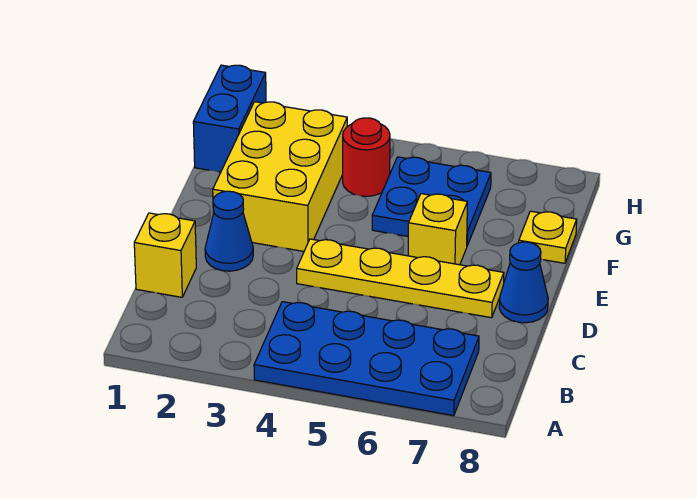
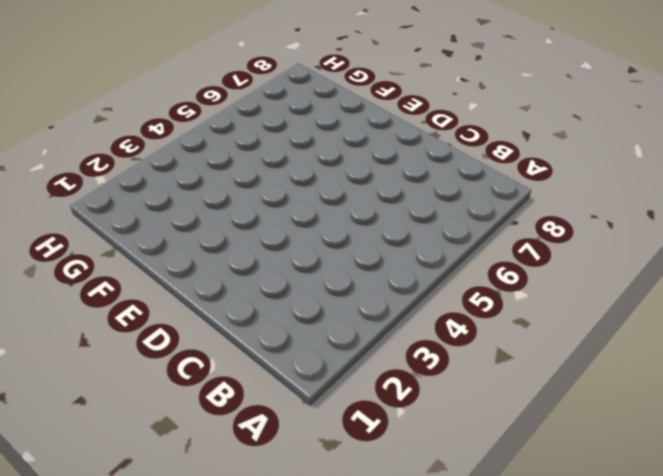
none -> blue 2x4 plate [254,302,479,416]
none -> yellow 1x1 brick [134,213,196,297]

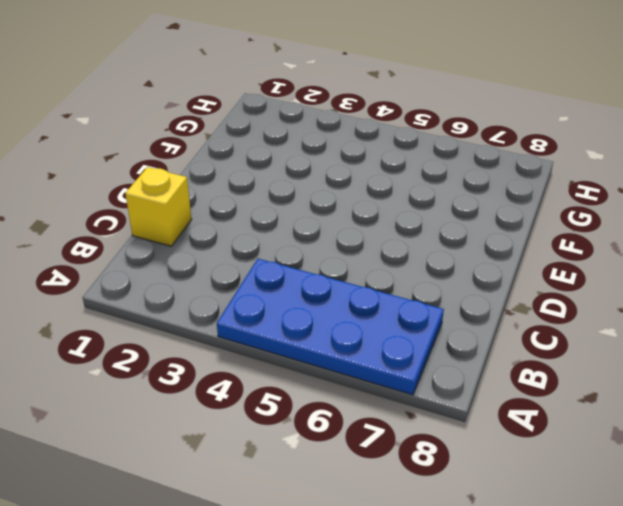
none -> blue 1x1 cone [205,191,253,271]
none -> yellow 1x4 plate [297,239,504,318]

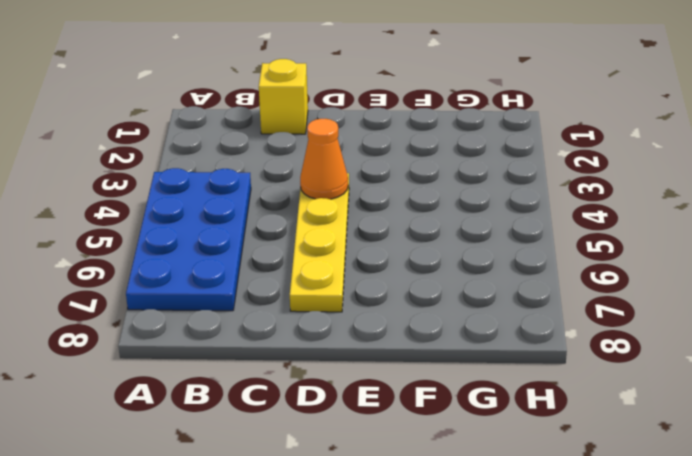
orange 1x1 cone [300,119,348,199] -> none
none -> blue 1x1 cone [205,191,253,271]
none -> blue 1x1 cone [499,242,548,323]

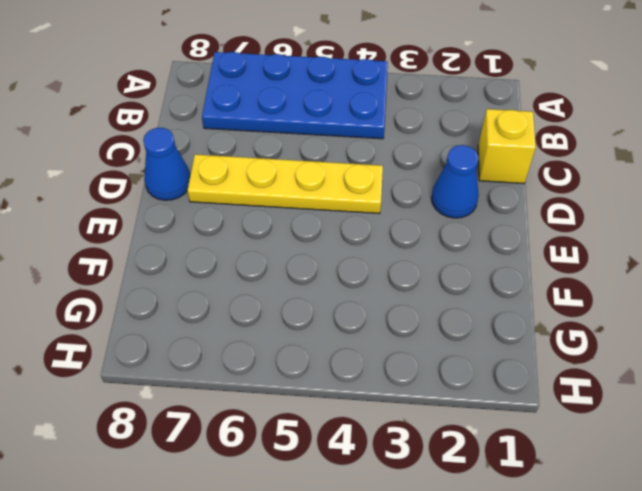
none -> yellow 2x3 brick [213,102,347,251]
none -> yellow 1x1 brick [408,194,467,265]

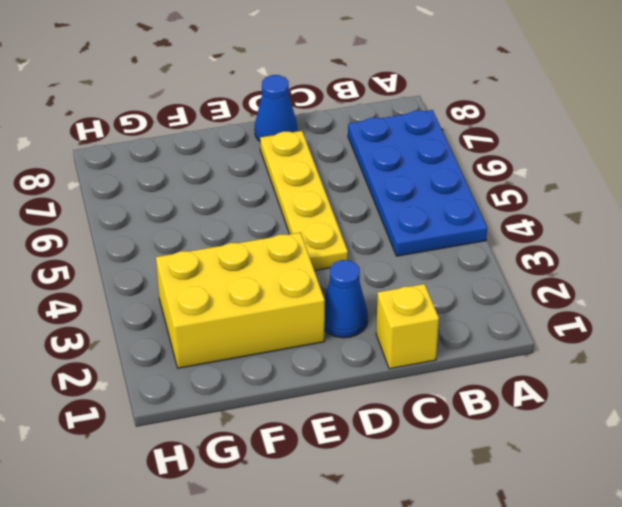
none -> yellow 1x1 brick [408,194,467,265]
none -> blue 2x2 plate [372,157,491,246]

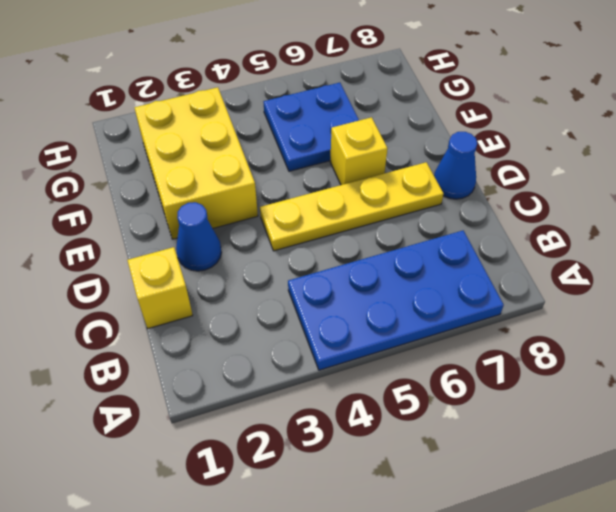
none -> yellow 1x1 plate [519,211,577,263]
none -> blue 1x2 brick [193,65,266,172]

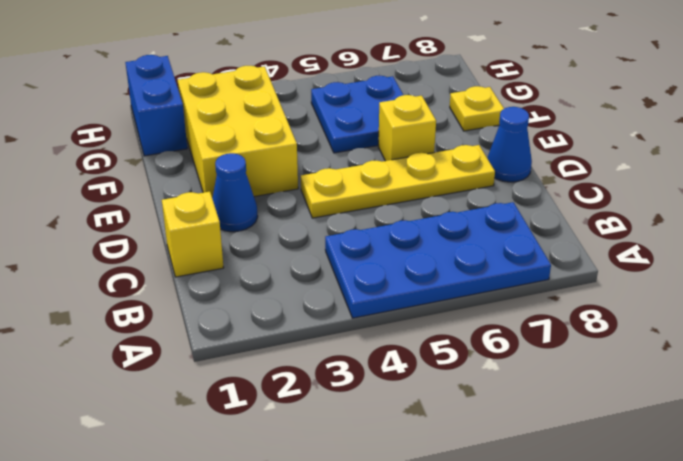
none -> red 1x1 round brick [343,118,390,196]

